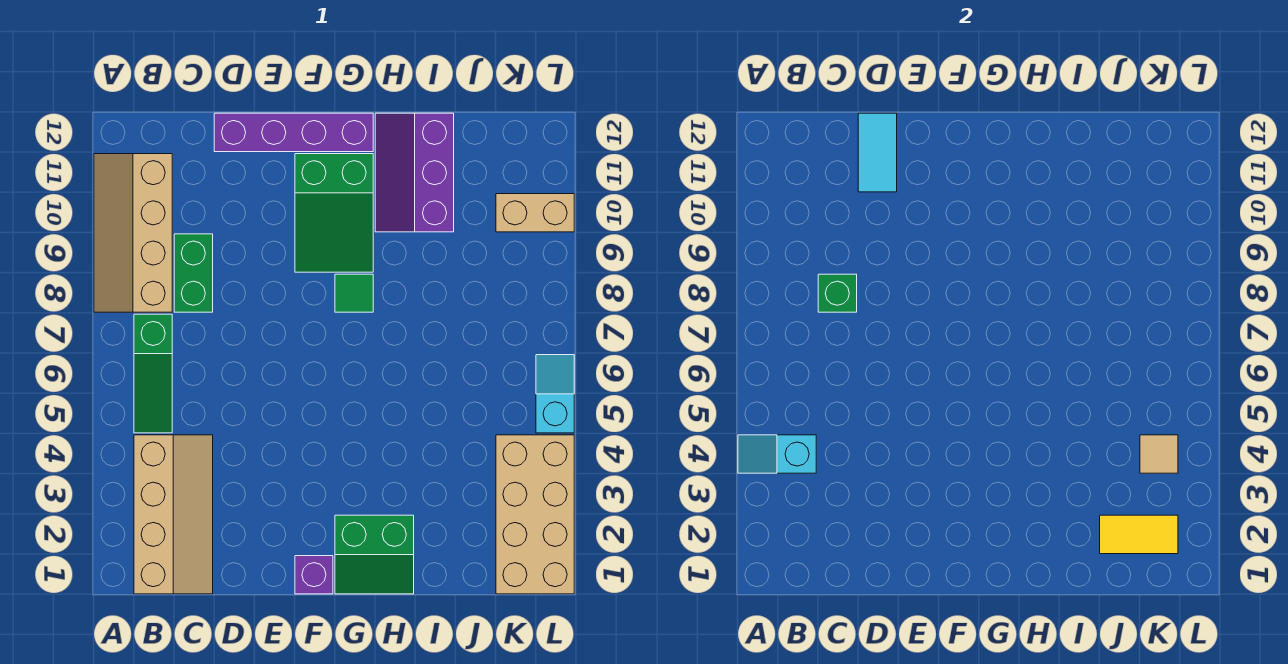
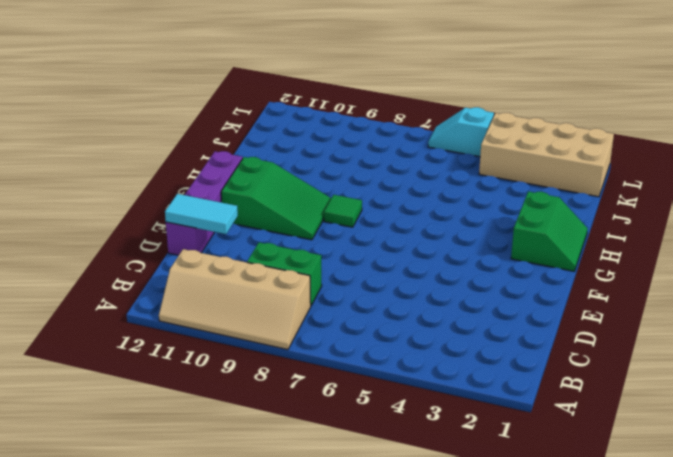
none -> tan 2x4 slope [134,435,213,594]
none -> green 1x3 slope [134,314,172,433]
none -> purple 1x1 brick [295,556,333,594]

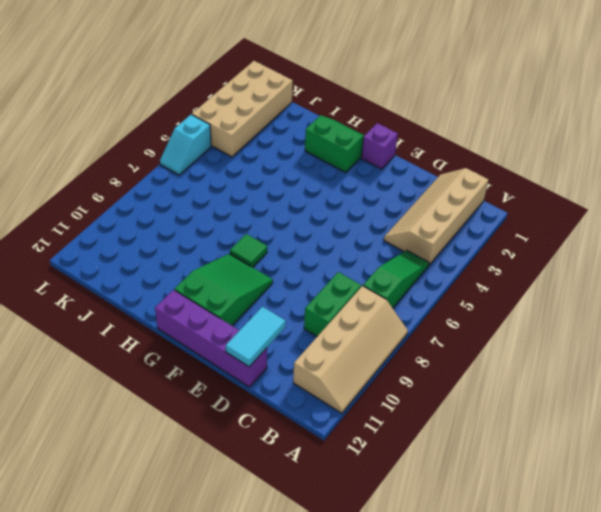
none -> purple 2x3 slope [375,113,454,232]
none -> tan 1x2 brick [496,194,574,232]
none -> cyan 1x2 slope [738,435,816,473]

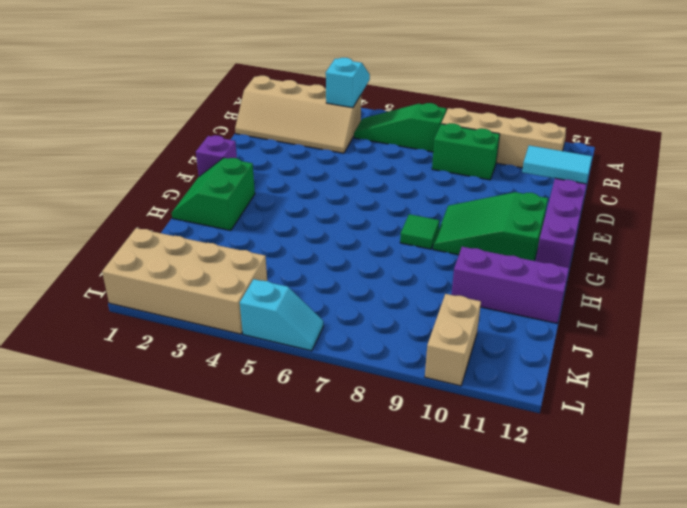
none -> green 1x1 brick [818,274,857,312]
none -> yellow 1x2 tile [1100,515,1178,554]
none -> tan 1x1 tile [1140,435,1178,473]

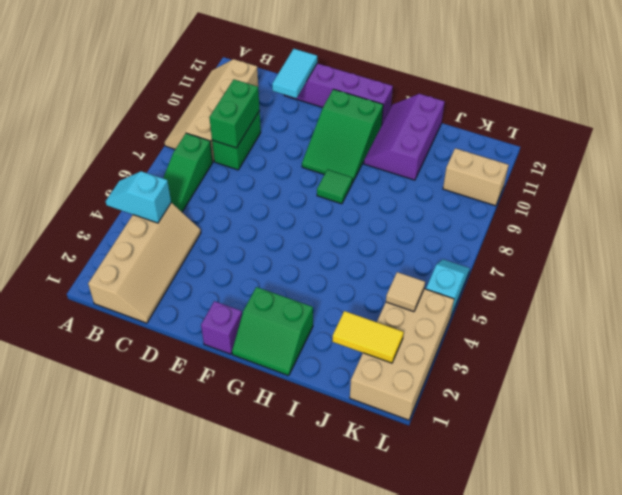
green 1x2 brick [209,80,260,148] -> green 1x1 brick [818,274,857,312]

